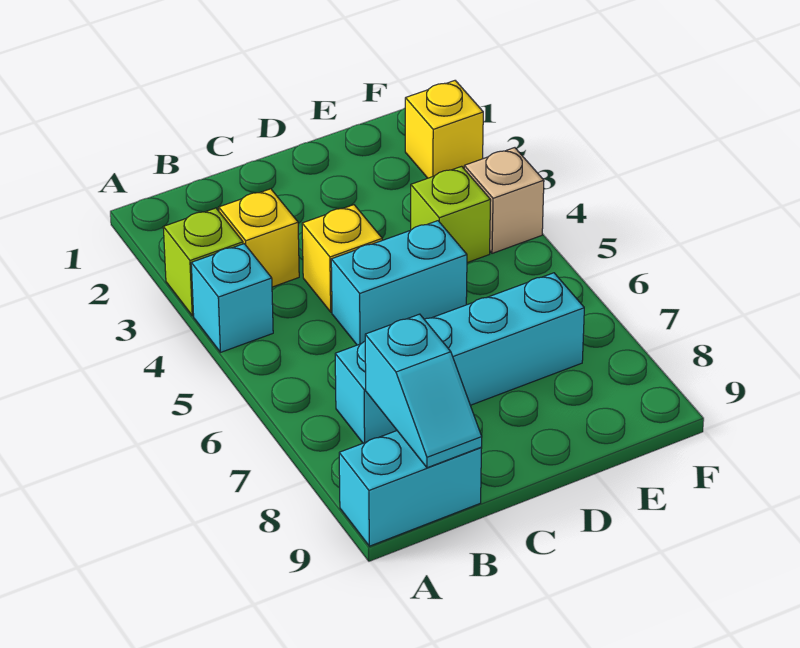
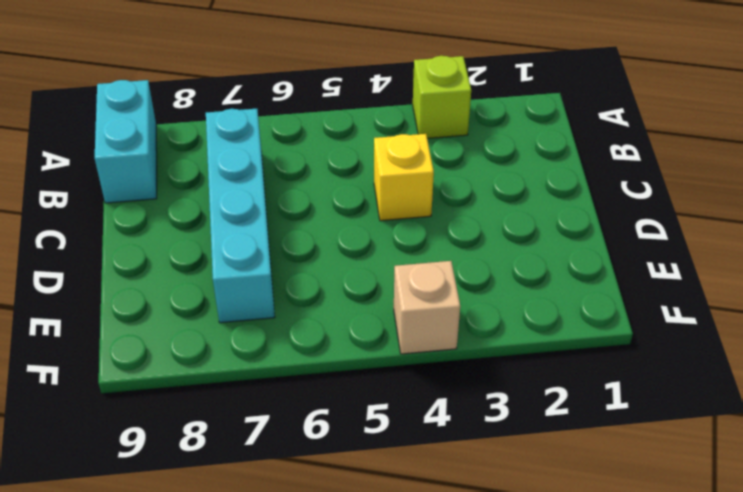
none -> cyan 1x1 brick [191,244,273,352]
none -> yellow 1x1 brick [219,189,299,287]

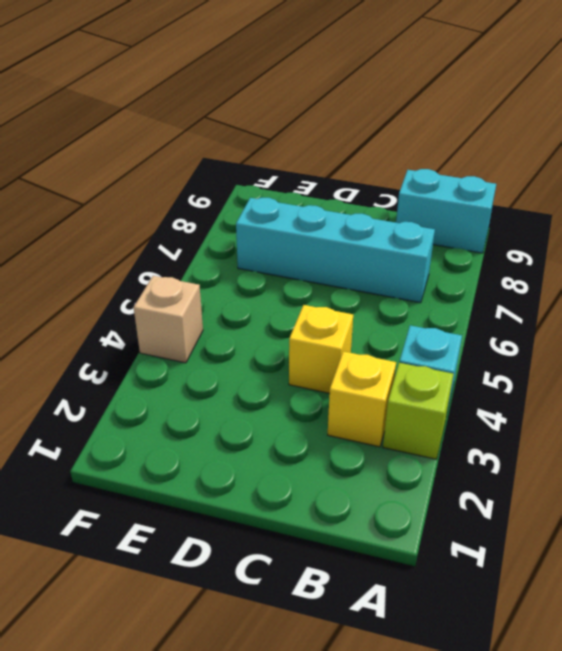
none -> cyan 1x2 brick [331,221,467,345]
none -> lime 1x1 brick [411,166,491,263]

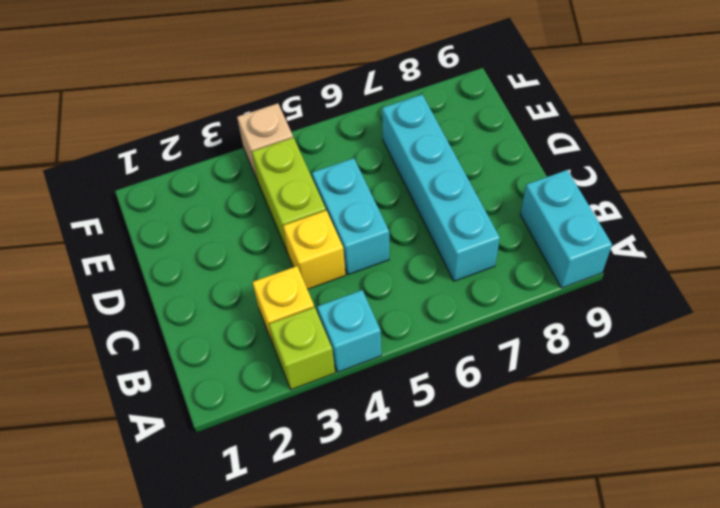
lime 1x2 brick [252,138,326,252] -> lime 1x1 brick [411,166,491,263]
none -> yellow 1x1 brick [405,81,483,178]
none -> cyan 1x2 slope [365,314,482,468]

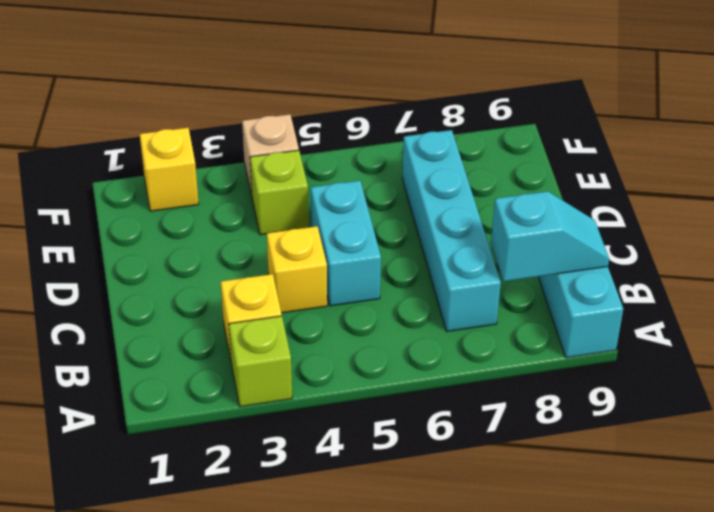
none -> cyan 1x1 brick [191,244,273,352]

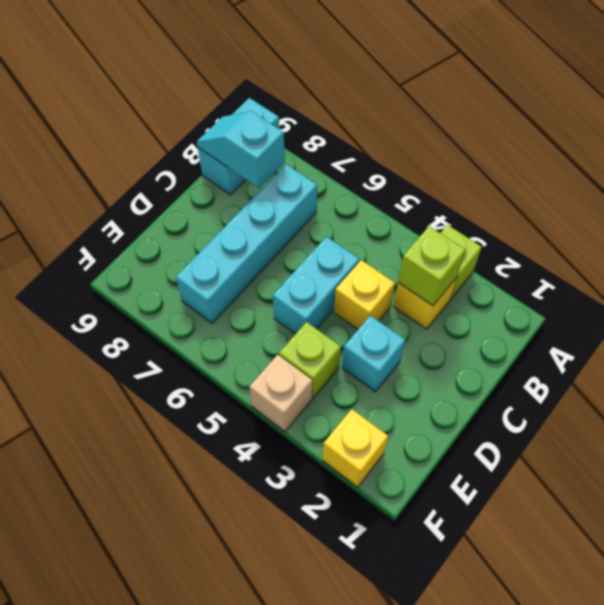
lime 1x1 brick [398,226,465,306] -> none
cyan 1x1 brick [342,315,405,392] -> cyan 1x1 brick moved to [191,244,273,352]

